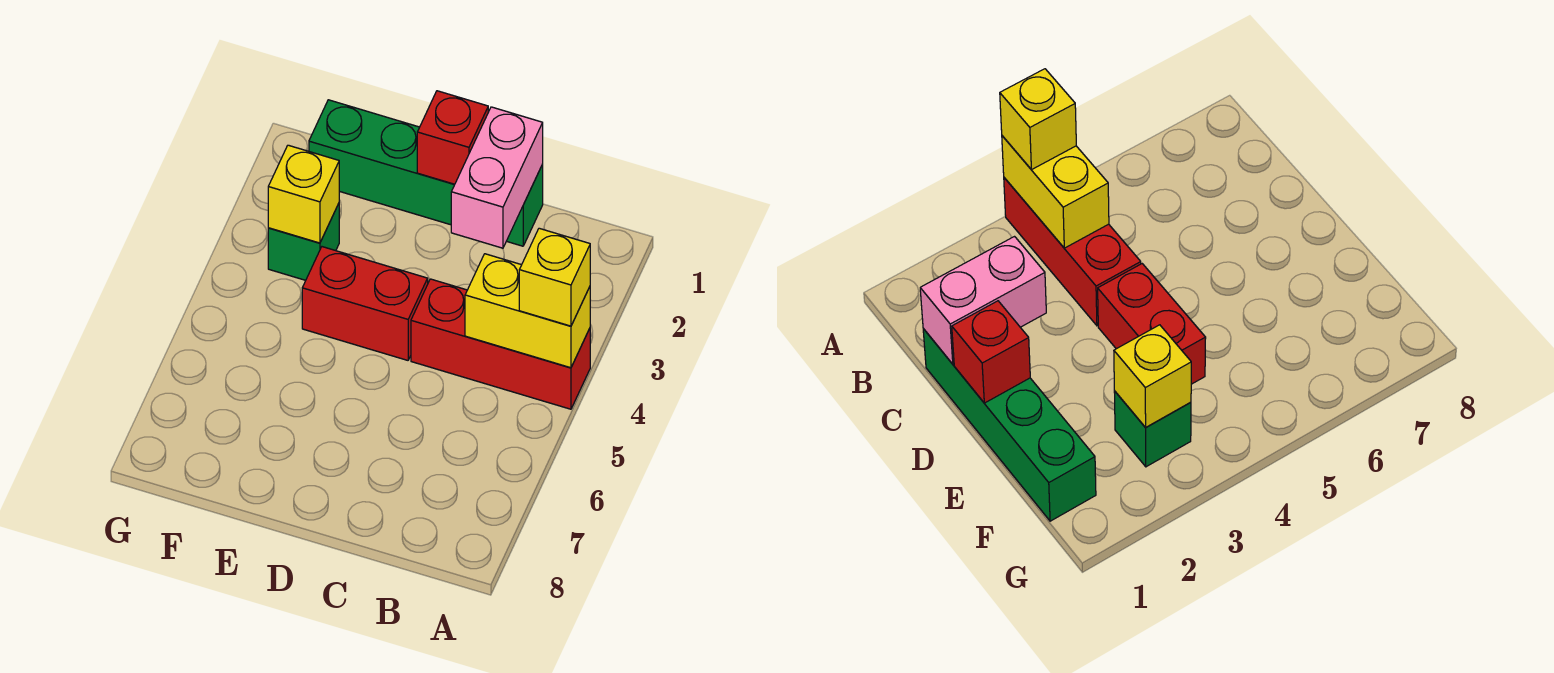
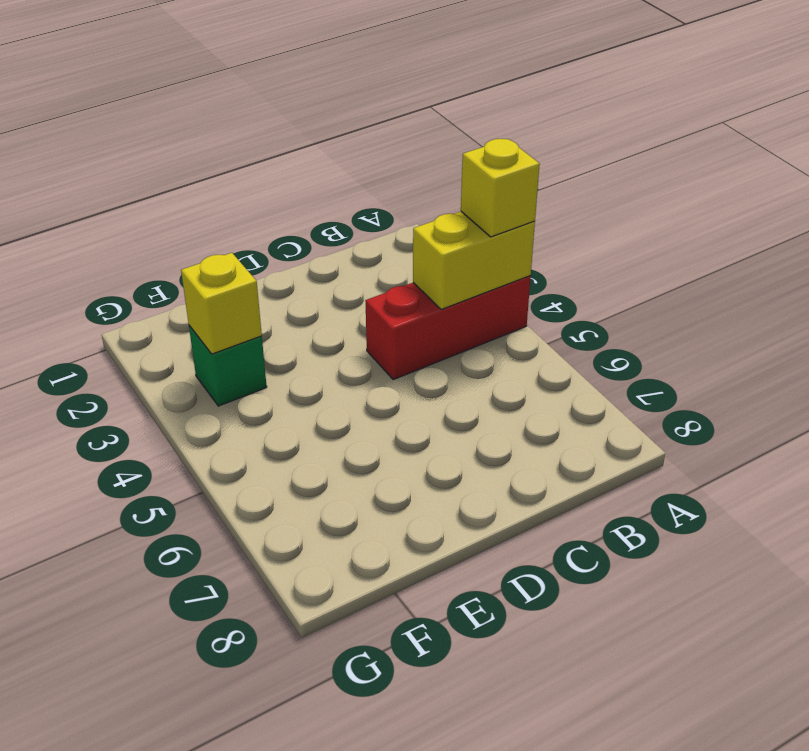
none -> green 1x4 brick [309,100,543,246]
none -> red 1x2 brick [302,247,428,360]

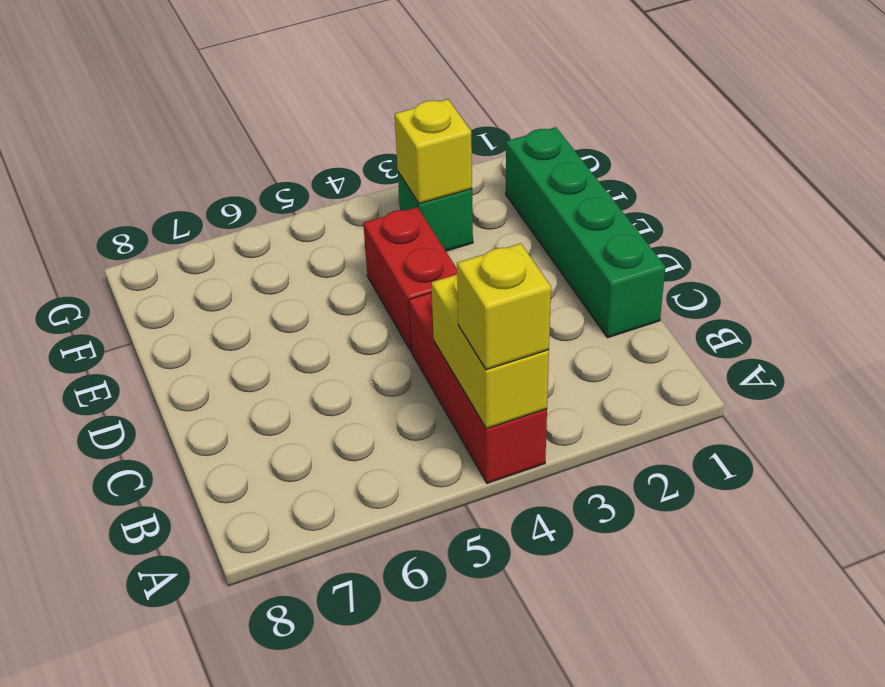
none -> pink 1x2 brick [451,107,543,248]
none -> red 1x1 brick [417,91,488,185]

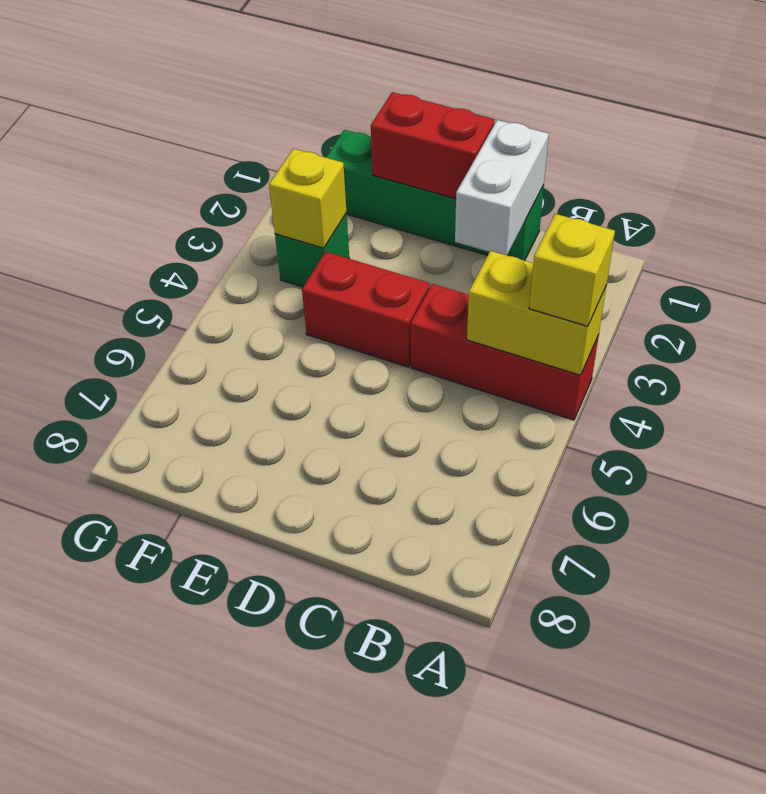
white 1x2 brick [455,120,549,255] -> pink 1x2 brick [451,107,543,248]
red 1x2 brick [371,92,495,199] -> red 1x1 brick [417,91,488,185]

